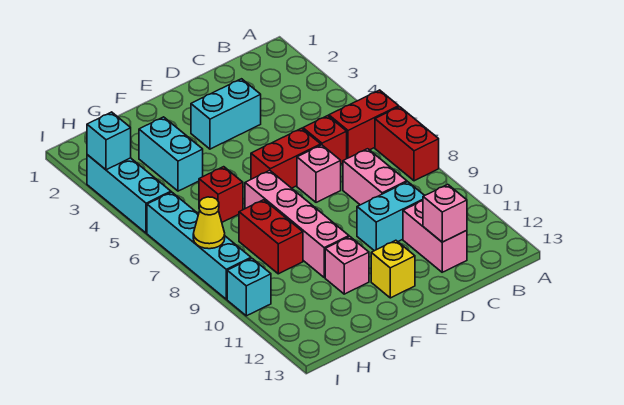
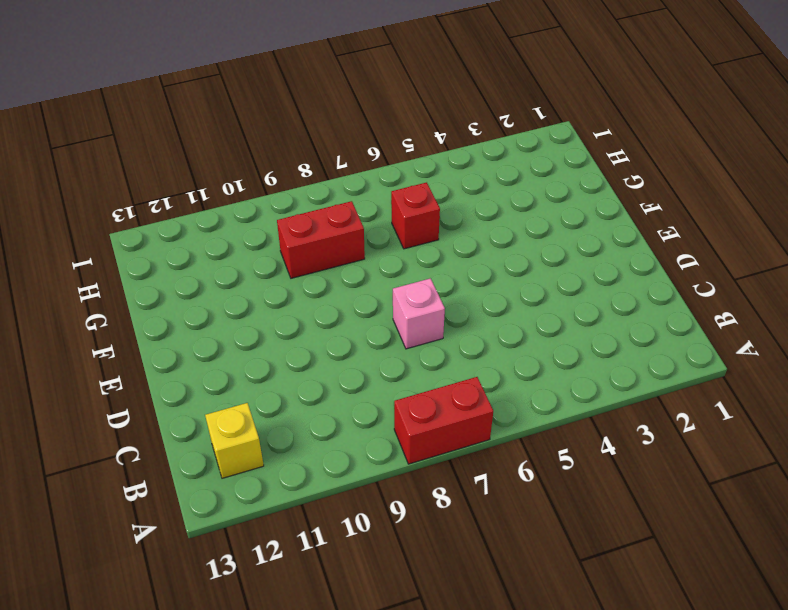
yellow 1x1 brick [205,403,264,478] -> yellow 1x1 brick moved to [371,240,415,298]
none -> red 1x2 brick [329,90,399,158]
none -> red 1x1 brick [303,116,347,164]
none -> pink 1x2 brick [343,149,407,205]

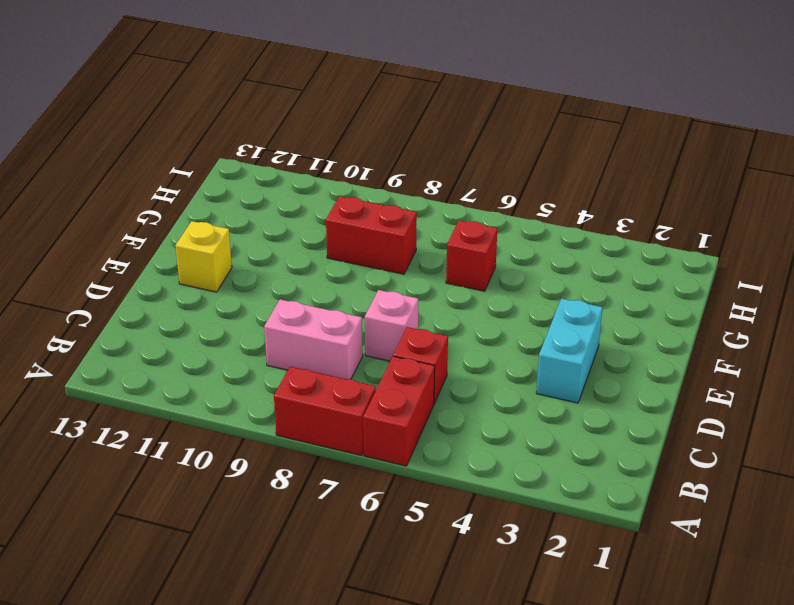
none -> cyan 1x2 brick [357,182,425,251]
none -> pink 1x2 brick [403,201,467,272]
none -> red 1x2 brick [251,128,321,188]

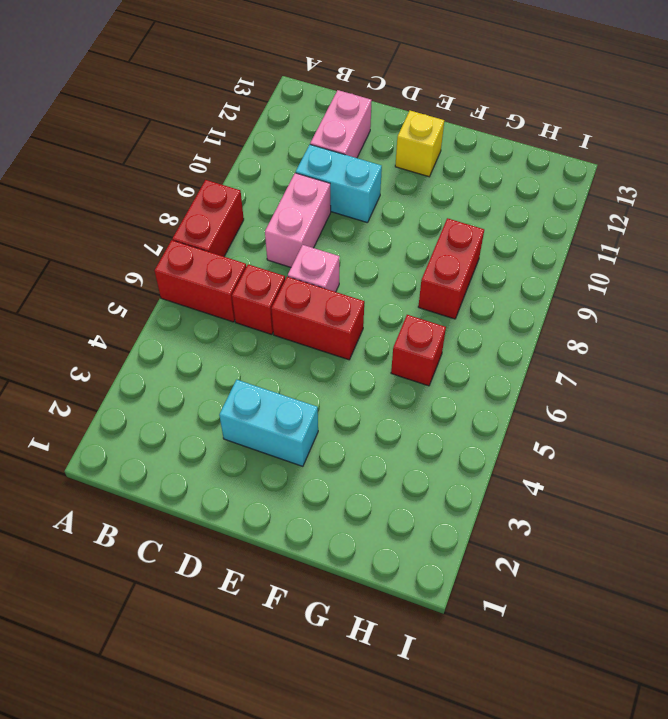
none -> pink 1x4 brick [245,170,349,278]
none -> pink 1x1 brick [325,237,369,294]
none -> cyan 1x2 brick [139,117,203,191]

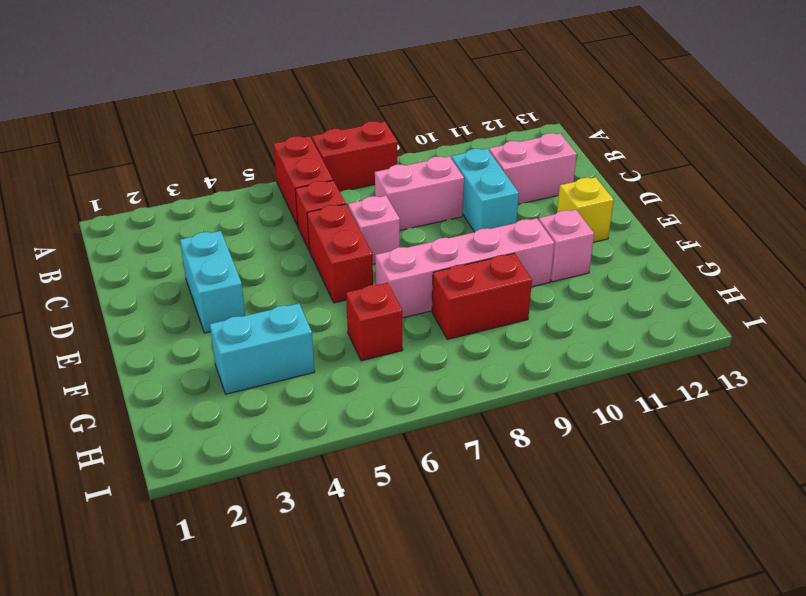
none -> cyan 1x3 brick [87,155,171,233]
none -> cyan 1x4 brick [147,192,251,299]
none -> cyan 1x1 brick [227,258,271,316]

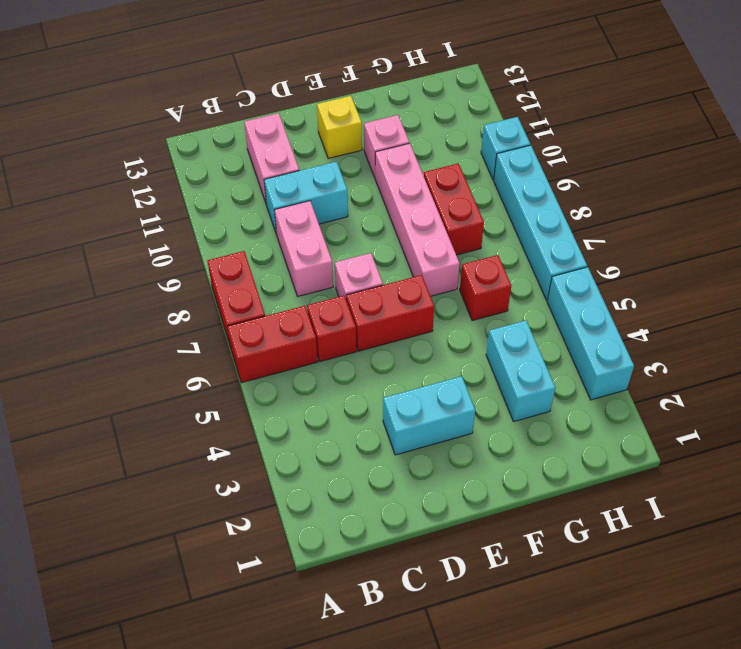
none -> pink 1x1 brick [423,185,467,242]
none -> cyan 1x1 brick [87,112,131,170]
none -> yellow 1x1 cone [193,197,225,249]

